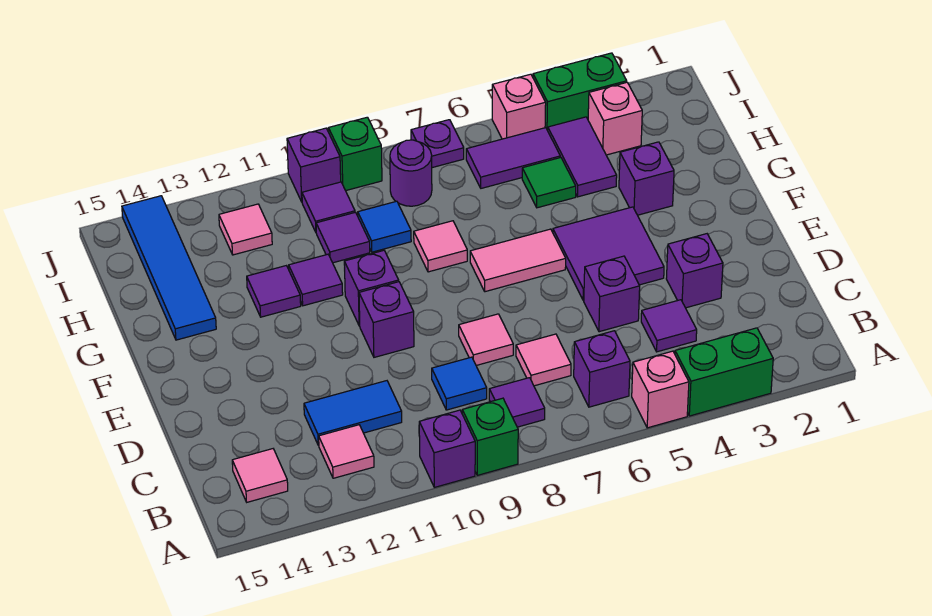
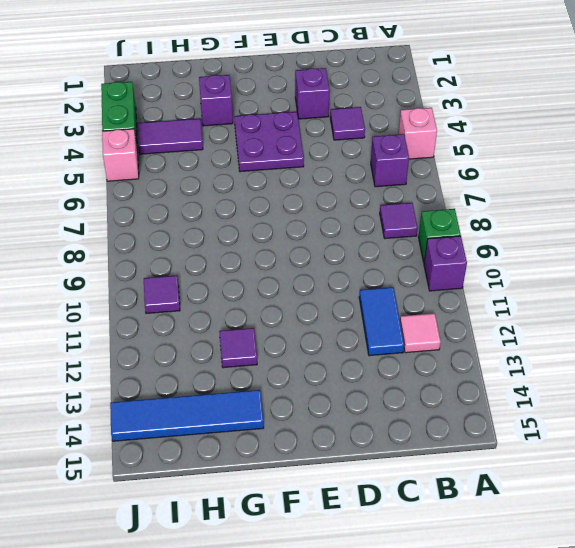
purple 2x2 plate [234,112,304,172] -> purple 2x2 tile [553,207,664,300]
none -> green 1x2 brick [675,328,773,416]
none -> pink 1x1 tile [232,449,288,502]
none -> pink 1x1 tile [516,334,571,386]
none -> blue 1x1 tile [432,357,487,410]

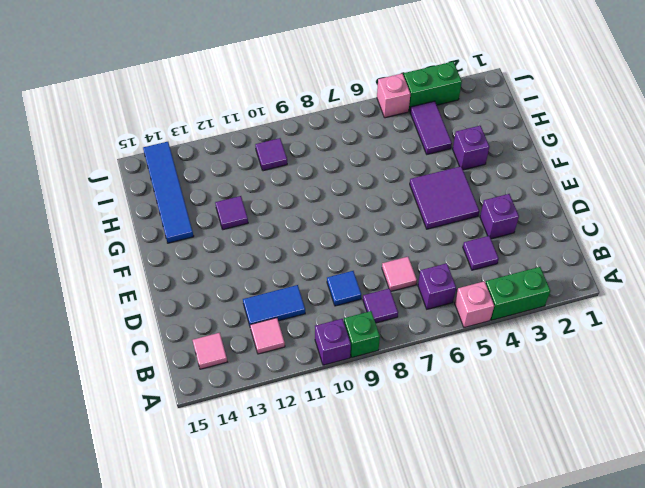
none -> purple 1x1 brick [584,256,640,332]
none -> pink 1x1 tile [459,314,513,365]
none -> purple 1x1 brick [359,282,414,357]
none -> pink 1x2 tile [470,229,566,292]

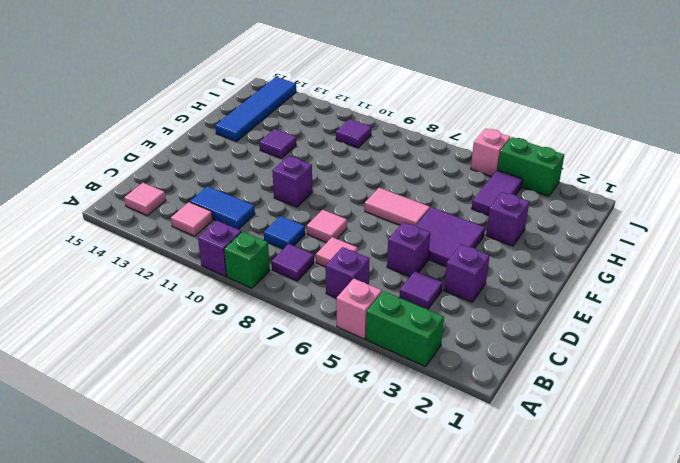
none -> purple 1x1 brick [344,250,399,326]
none -> pink 1x1 tile [414,221,467,272]
none -> purple 1x1 tile [289,254,343,306]
none -> green 1x1 tile [522,157,576,208]

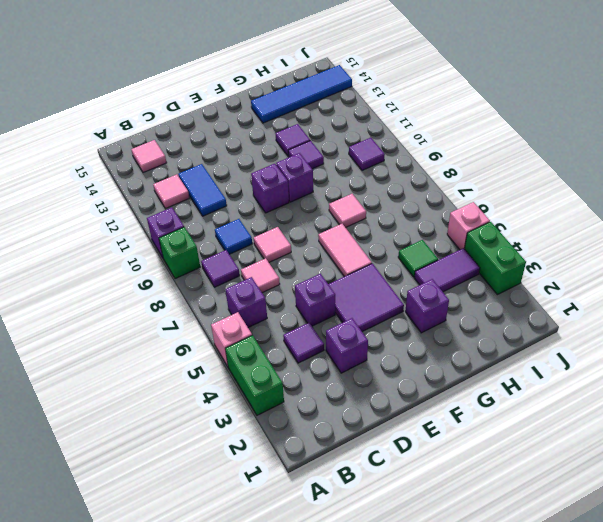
none -> blue 1x1 tile [358,201,411,252]
none -> purple 1x1 tile [316,212,370,263]
none -> pink 1x1 brick [588,82,642,155]
none -> purple 1x2 tile [466,128,560,188]

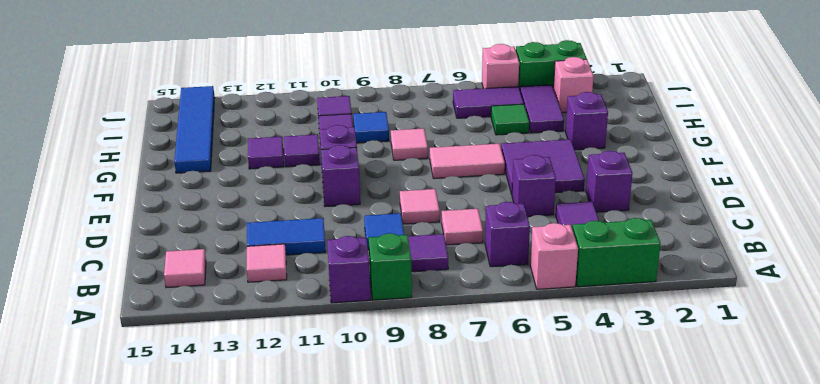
none -> purple 1x1 round brick [390,140,432,206]
none -> pink 1x1 tile [219,204,272,255]
none -> purple 1x1 plate [411,120,464,168]
none -> green 1x1 brick [328,117,382,191]

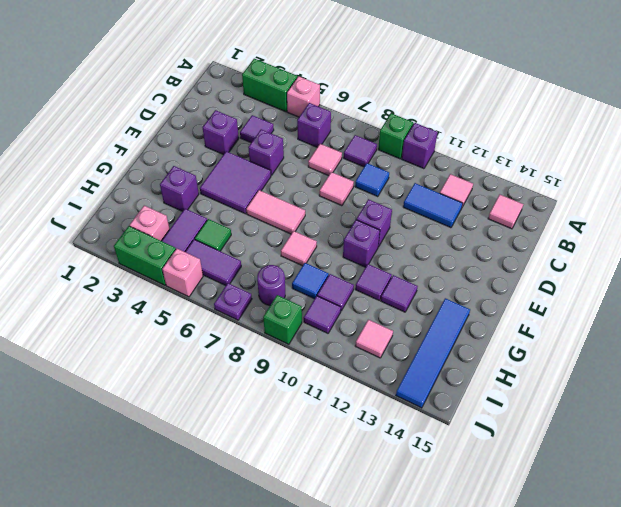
none -> purple 1x1 brick [287,128,341,202]

